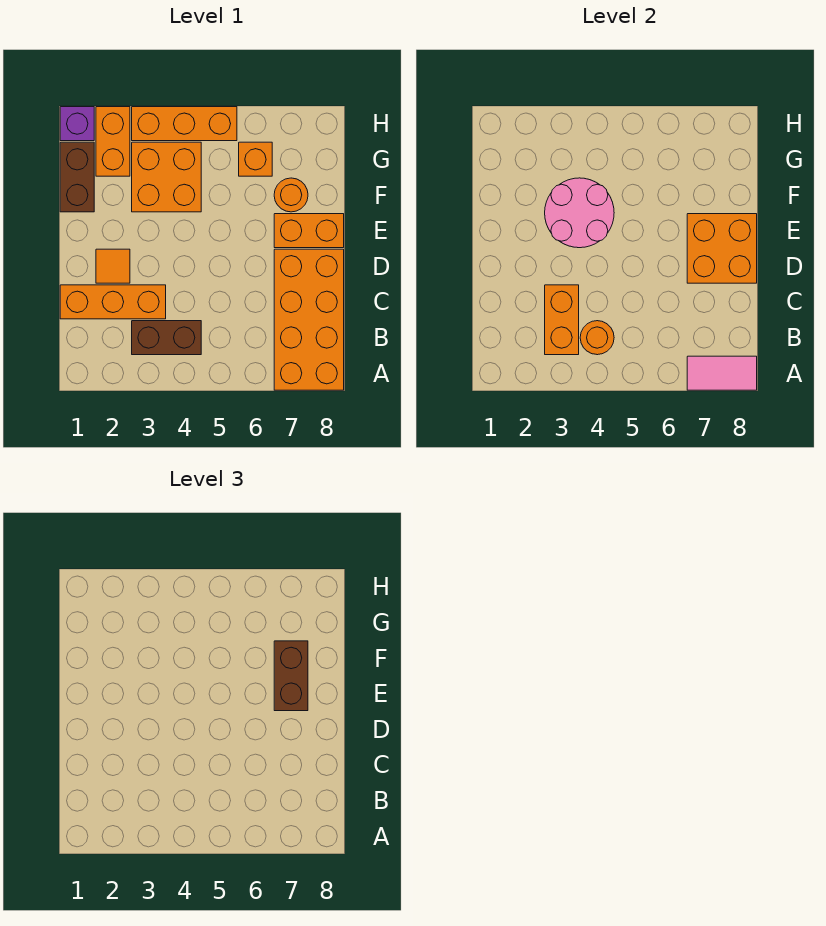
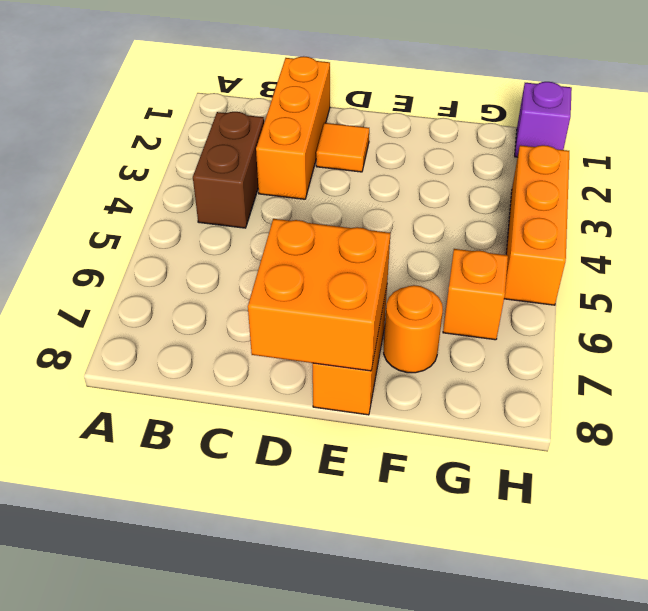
none -> orange 2x4 brick [274,249,344,390]
none -> brown 1x2 brick [60,142,94,212]
none -> orange 2x2 brick [132,142,201,212]

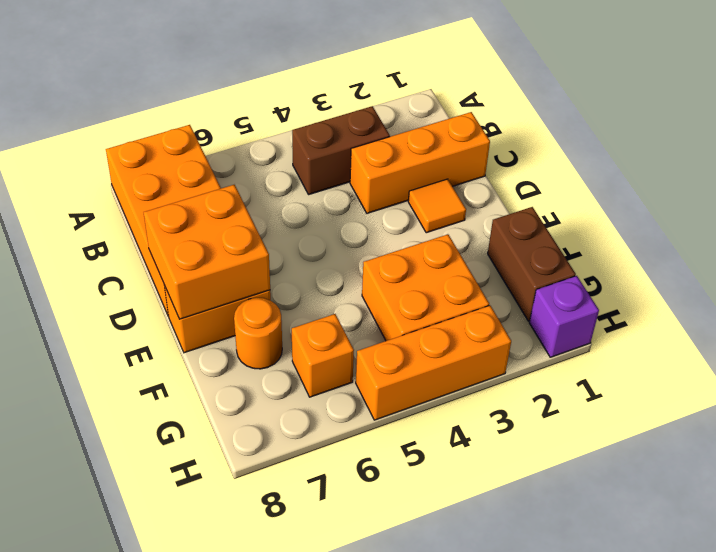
none -> orange 1x2 brick [96,107,130,176]
none -> pink 1x2 tile [687,356,757,390]
none -> orange 1x2 brick [545,285,579,355]

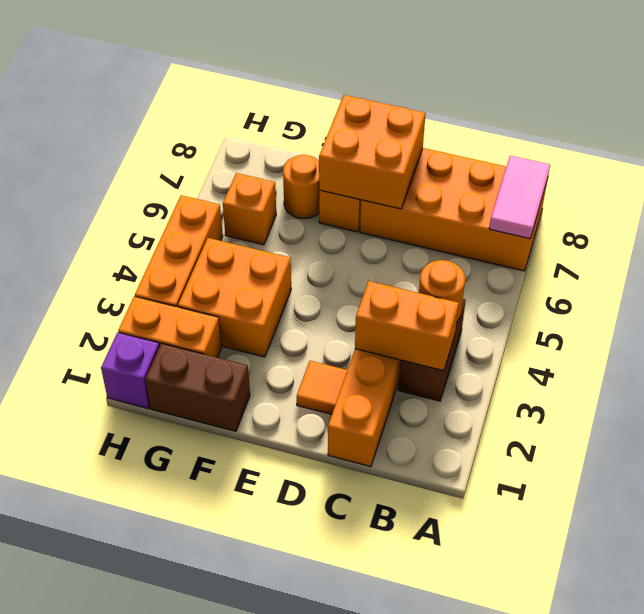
none -> pink 2x2 round brick [545,178,614,248]
none -> brown 1x2 brick [274,641,308,711]

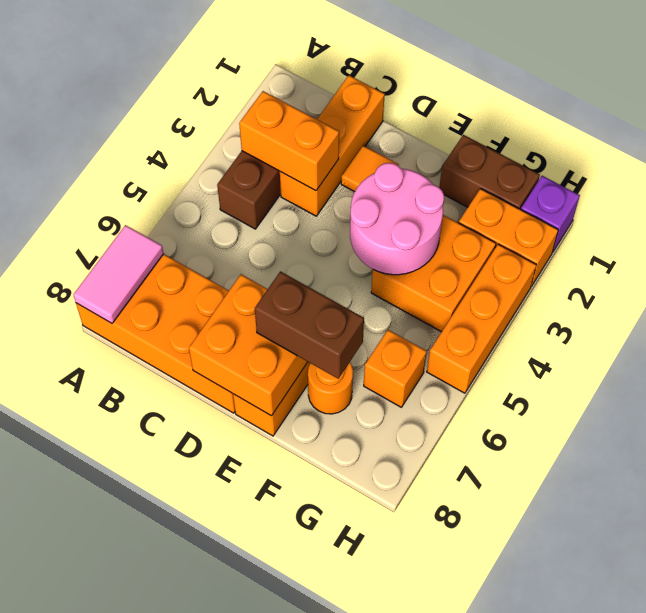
none -> orange 1x1 round brick [580,321,614,355]

